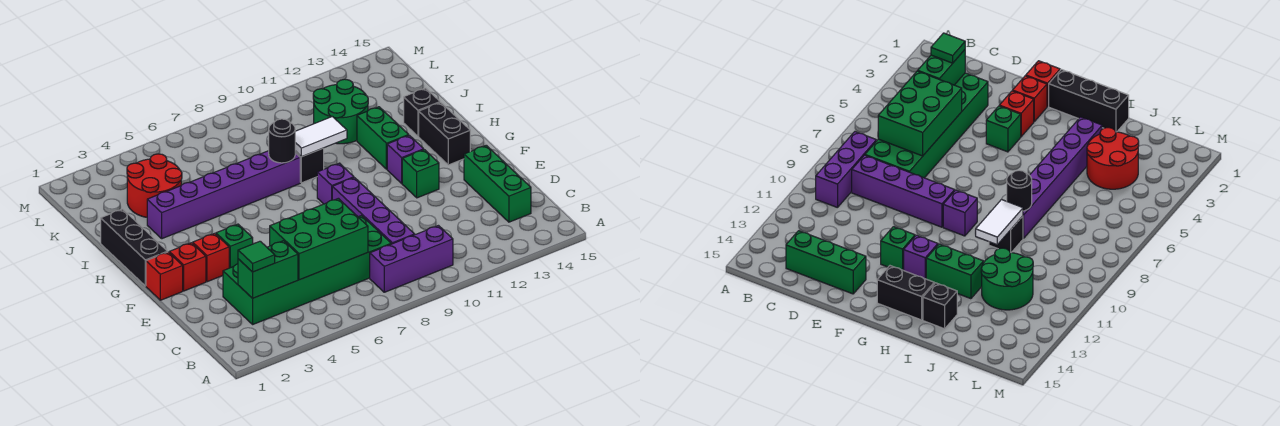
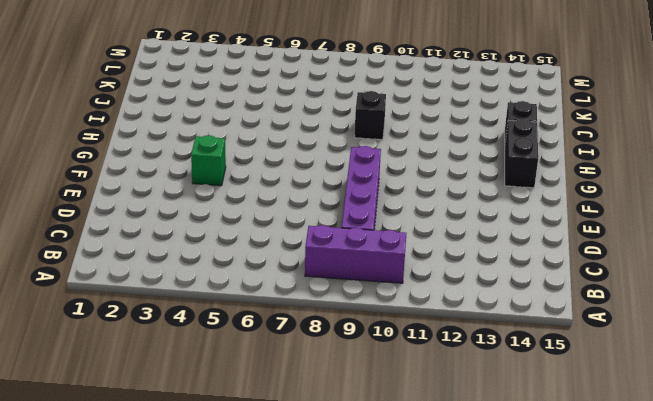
none -> green 2x6 brick [223,216,391,324]
none -> green 1x3 brick [464,145,531,222]
none -> red 1x1 brick [146,252,183,300]

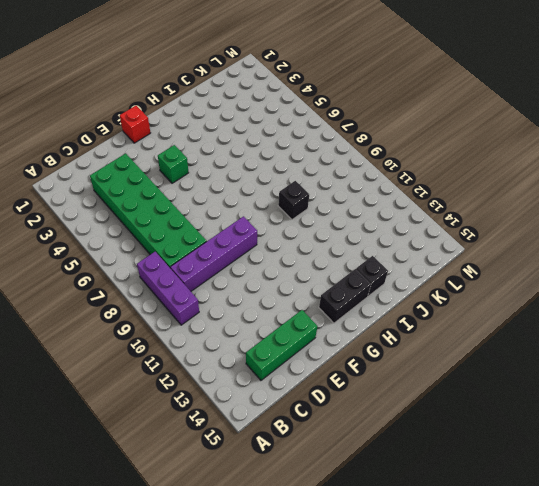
none -> red 1x1 brick [169,243,206,291]
none -> red 1x1 brick [193,233,229,282]
none -> green 1x1 brick [402,150,439,198]

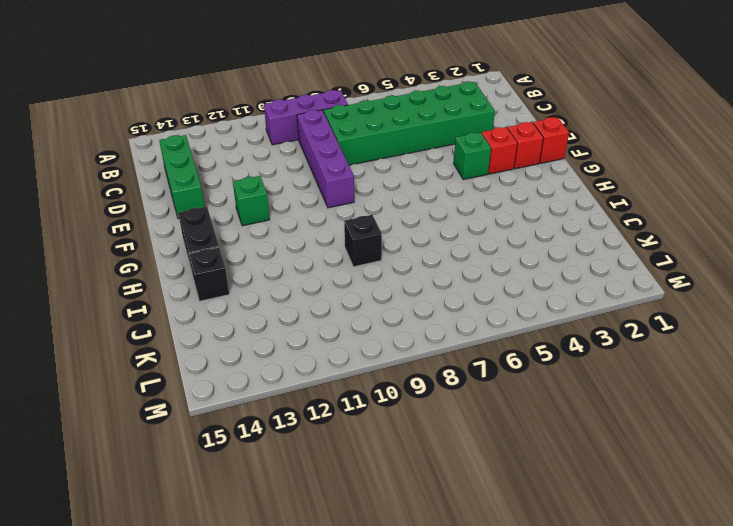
none -> black 1x3 brick [101,209,168,286]
none -> purple 1x1 brick [317,163,354,204]
none -> purple 1x1 brick [387,135,424,183]

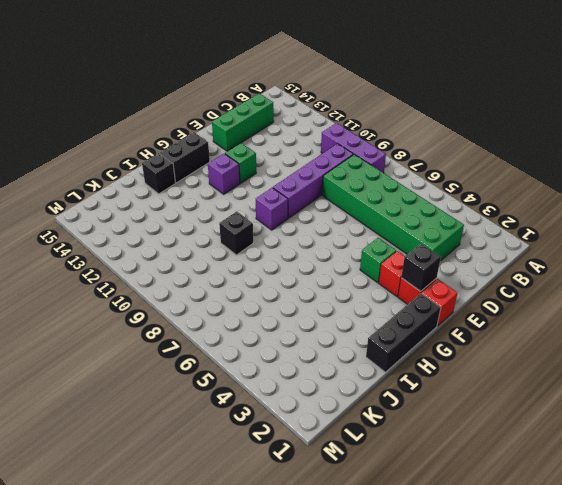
black 1x1 brick [401,244,441,291] -> none
none -> green 1x2 brick [357,107,409,169]
none -> purple 1x6 brick [147,151,300,239]
none -> red 2x2 round brick [127,154,182,217]

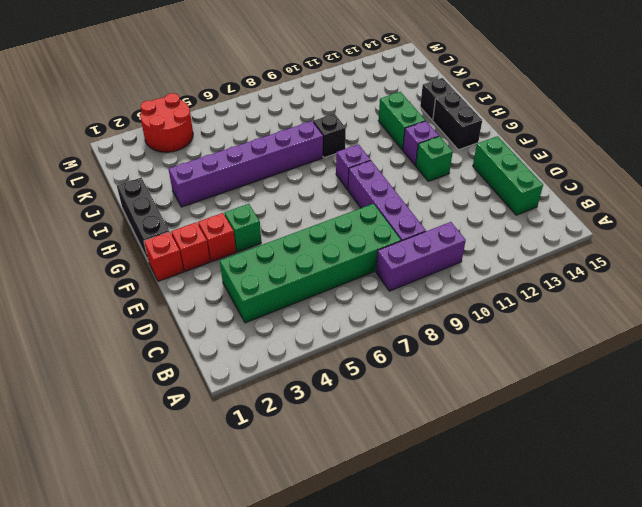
red 2x2 round brick [140,93,193,152] -> red 2x2 round brick moved to [127,154,182,217]
none -> green 2x2 round brick [313,79,368,144]
none -> green 1x2 brick [238,241,298,298]
none -> green 2x3 brick [270,198,368,280]

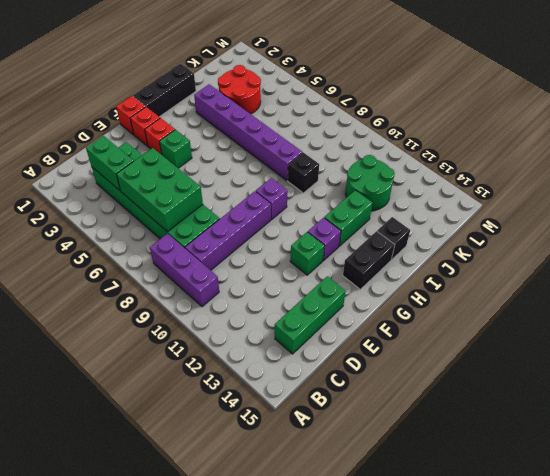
none -> black 1x1 round brick [269,119,295,163]
none -> white 1x2 tile [295,117,347,157]
none -> green 1x1 tile [238,241,275,272]

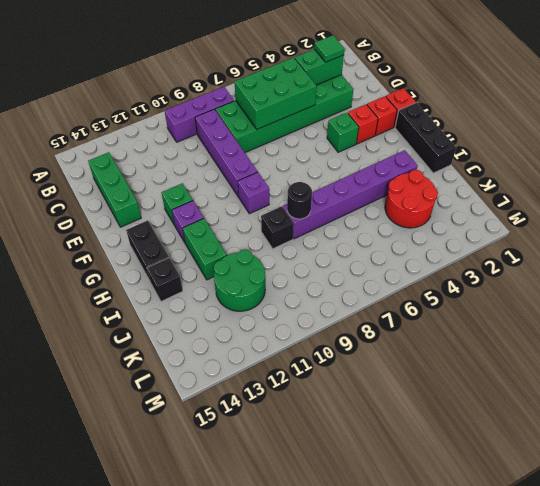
none -> white 1x2 tile [295,117,347,157]

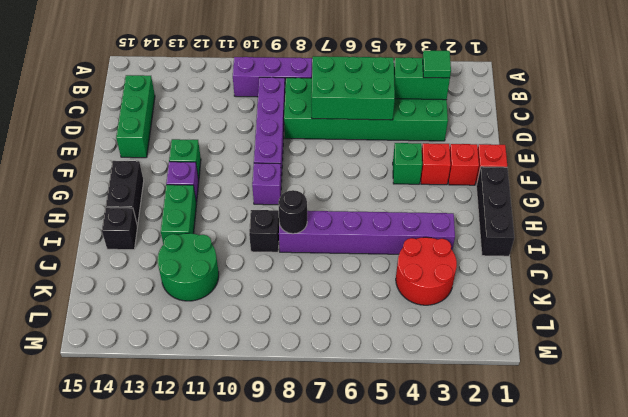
none -> white 1x2 tile [295,117,347,157]

